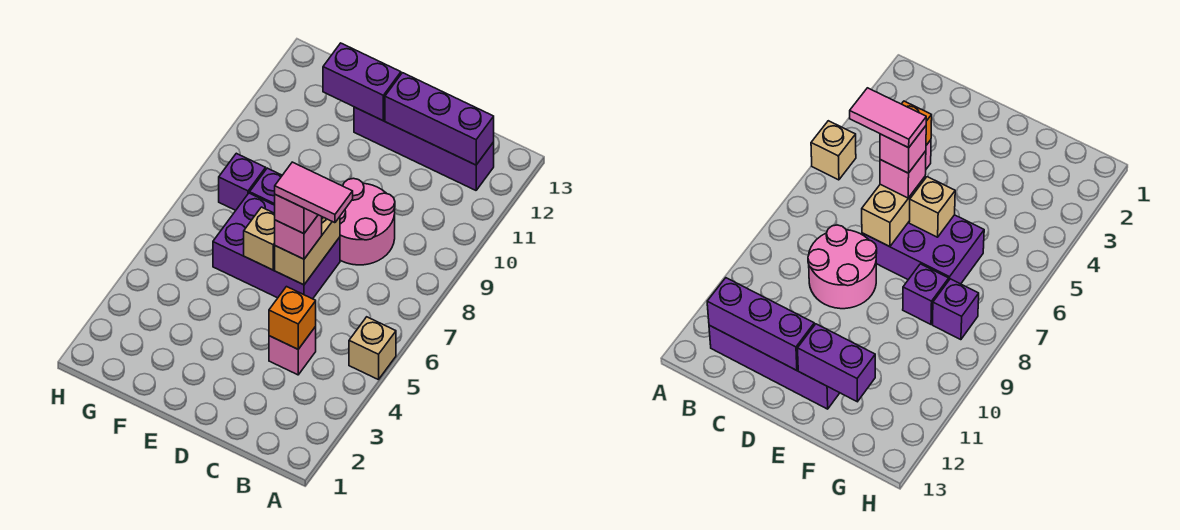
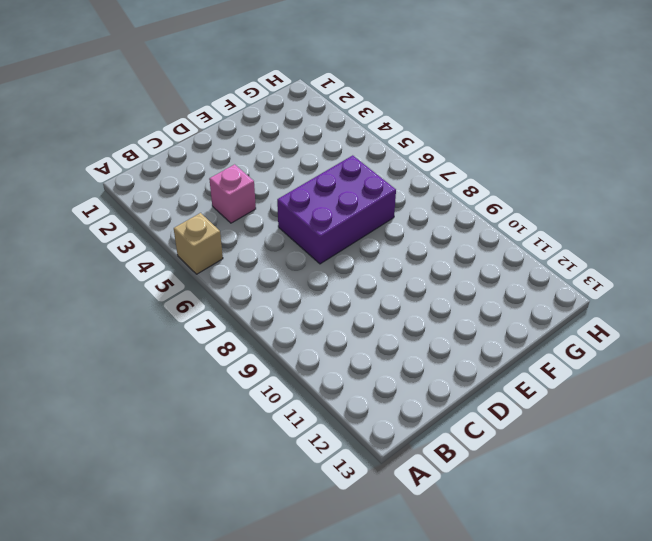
none -> purple 1x4 brick [354,107,494,190]
none -> pink 2x2 round brick [340,178,395,265]
none -> purple 1x1 brick [250,168,282,205]

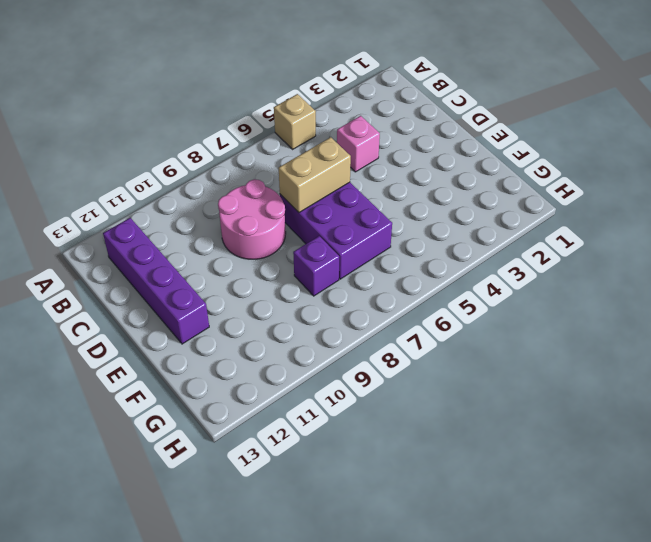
none -> purple 1x1 brick [219,153,266,210]
none -> purple 1x3 brick [385,73,494,165]
none -> orange 1x1 brick [269,287,316,349]

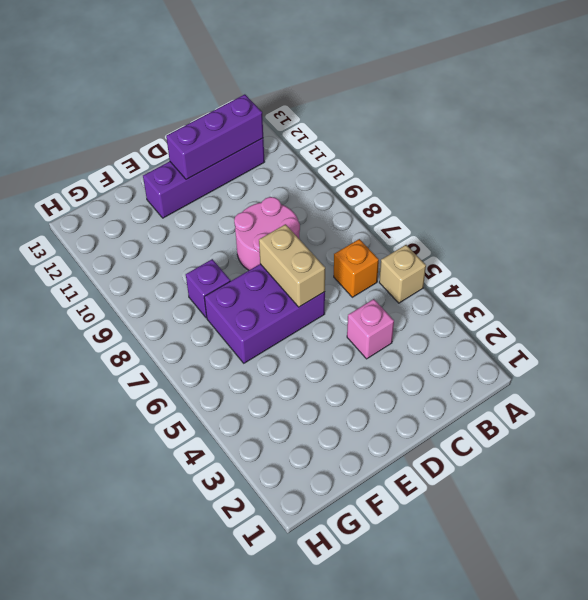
orange 1x1 brick [334,239,379,297] -> orange 1x1 brick moved to [269,287,316,349]
none -> purple 1x1 brick [219,153,266,210]
none -> tan 1x1 brick [244,207,275,270]
none -> purple 1x2 brick [323,43,401,121]

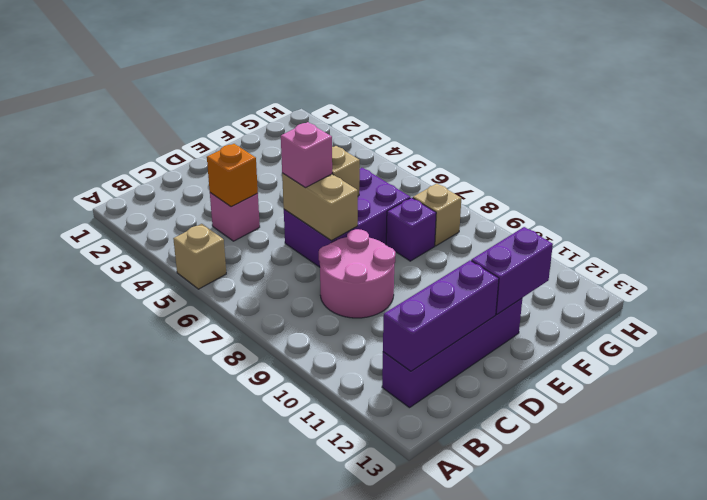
tan 1x1 brick [413,184,461,246] -> purple 1x1 brick [219,153,266,210]
none -> pink 1x1 brick [275,195,318,234]
none -> pink 1x2 tile [275,162,353,223]

